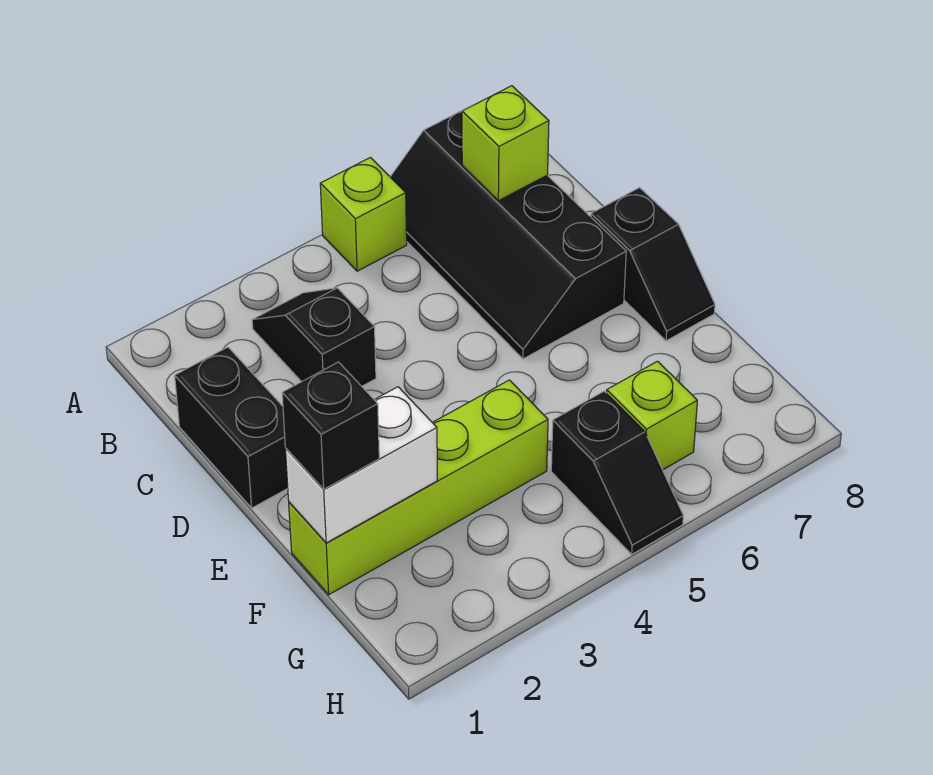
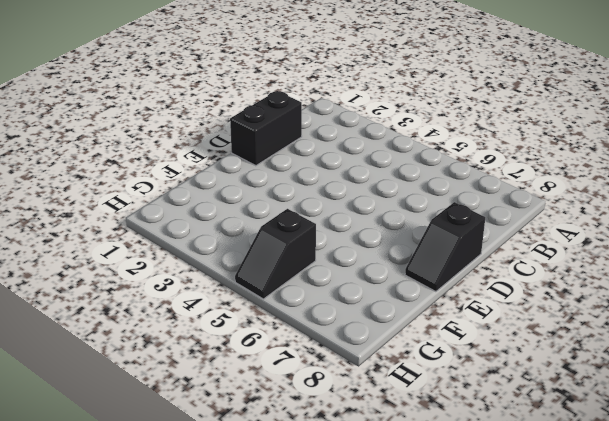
none -> lime 1x1 brick [320,158,407,271]
none -> black 2x4 slope [390,105,626,359]

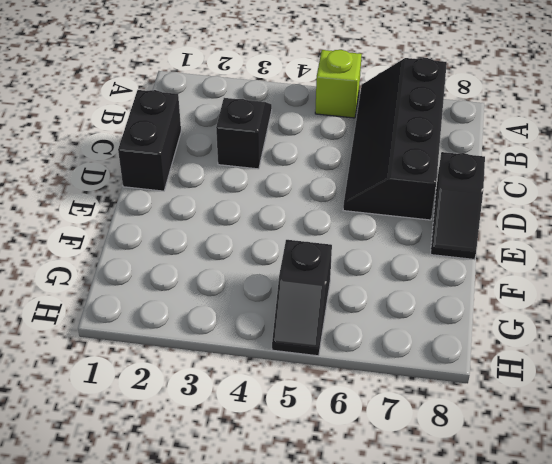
none -> lime 1x4 brick [289,380,548,595]
none -> lime 1x1 brick [607,361,697,470]

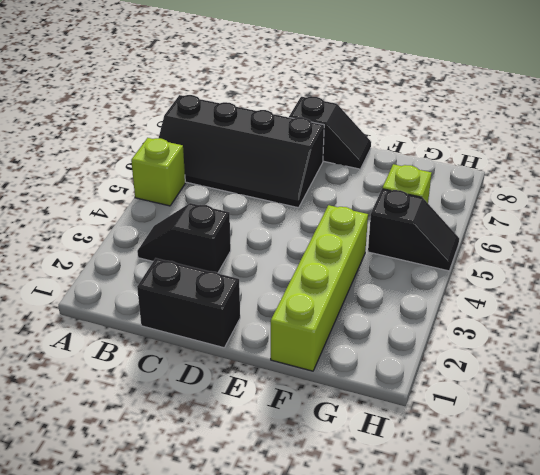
none -> lime 1x1 brick [462,86,549,201]
none -> white 1x2 brick [285,387,437,543]

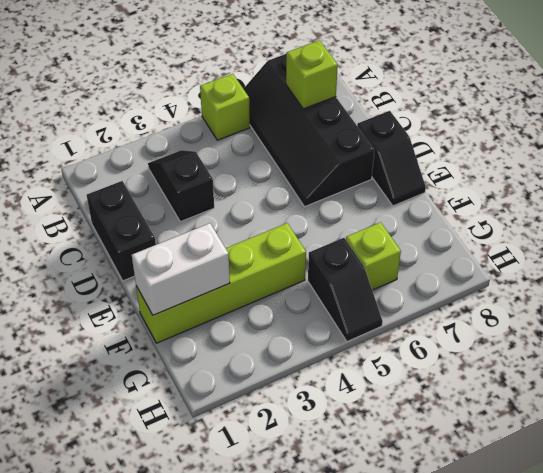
none -> black 1x1 brick [282,362,379,489]

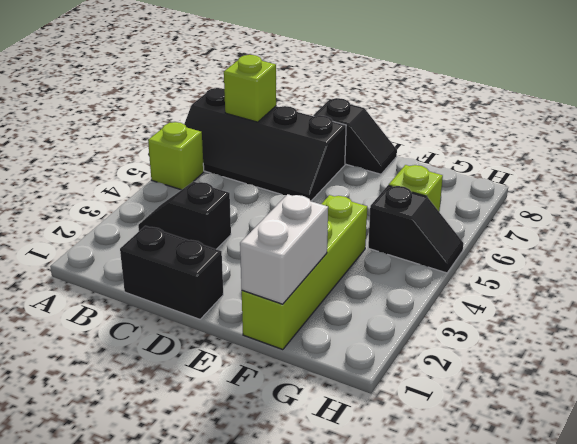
none -> black 1x1 brick [282,362,379,489]

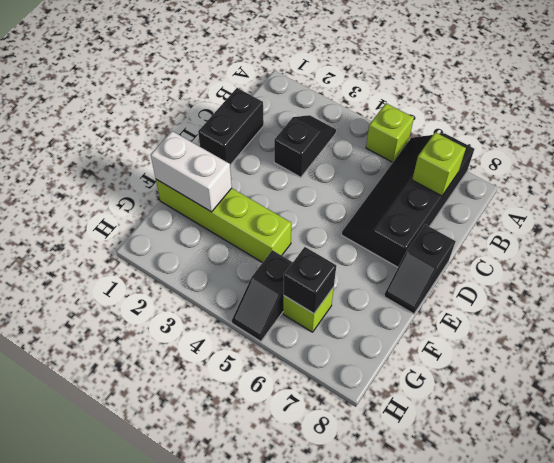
black 1x1 brick [284,247,336,314] -> black 1x1 brick moved to [282,362,379,489]

